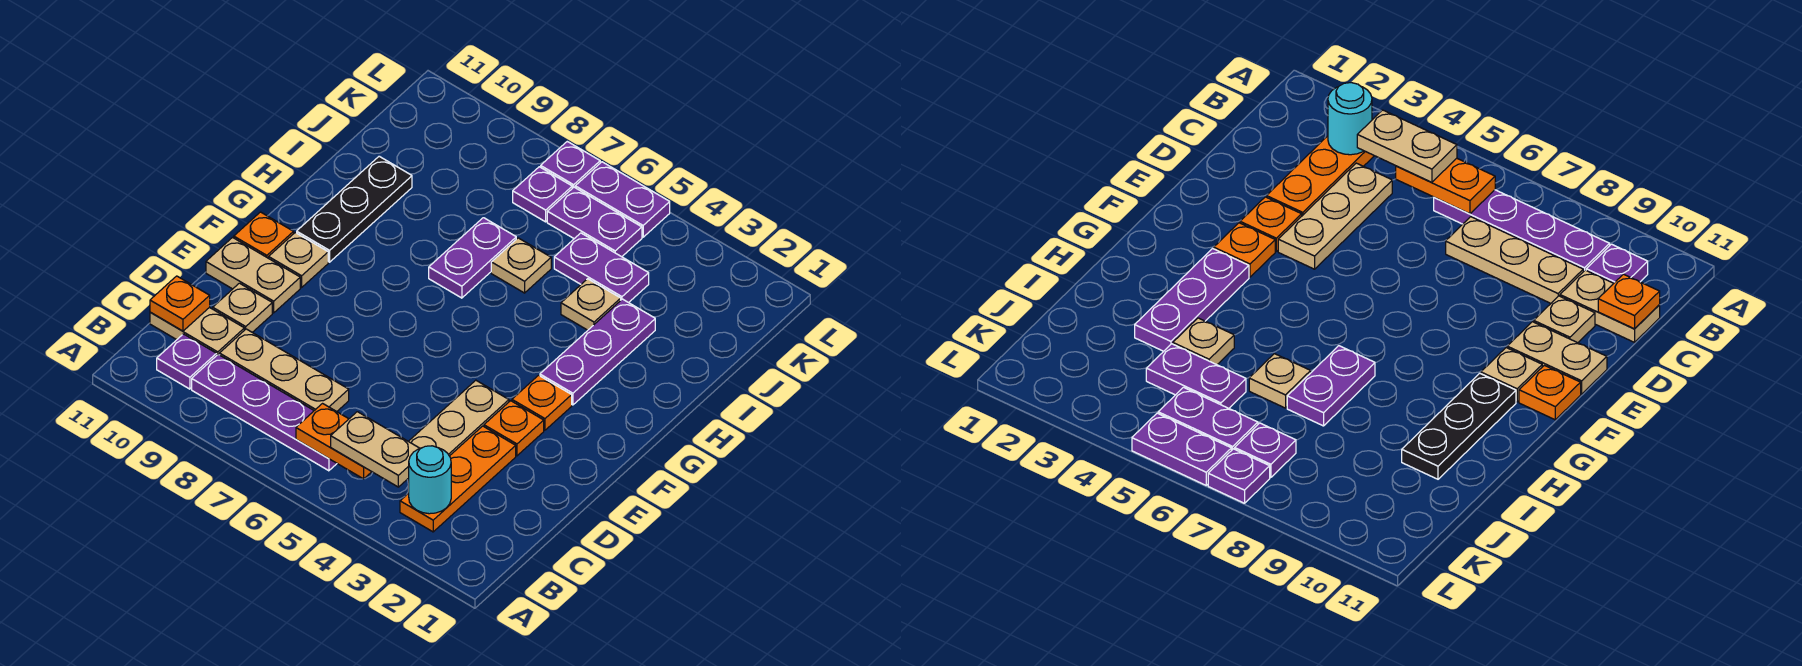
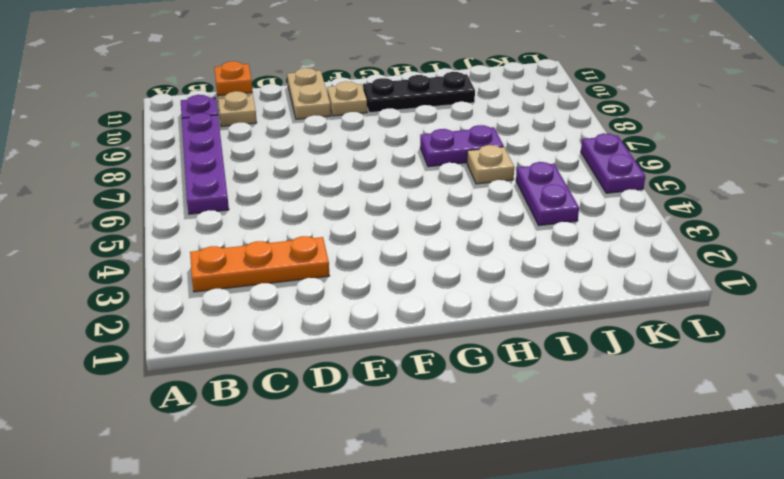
none -> tan 1x3 plate [409,380,509,456]
none -> tan 1x3 plate [220,329,349,412]
none -> tan 1x1 plate [213,283,272,332]

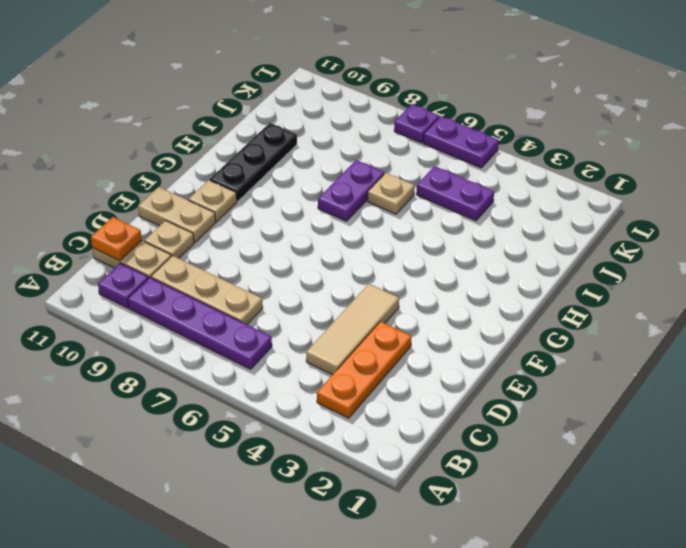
tan 1x3 tile [306,284,399,375] -> tan 1x3 plate [409,380,509,456]
none -> orange 1x1 plate [484,401,544,456]
none -> orange 1x1 plate [512,375,572,430]
none -> orange 1x1 plate [234,212,294,258]

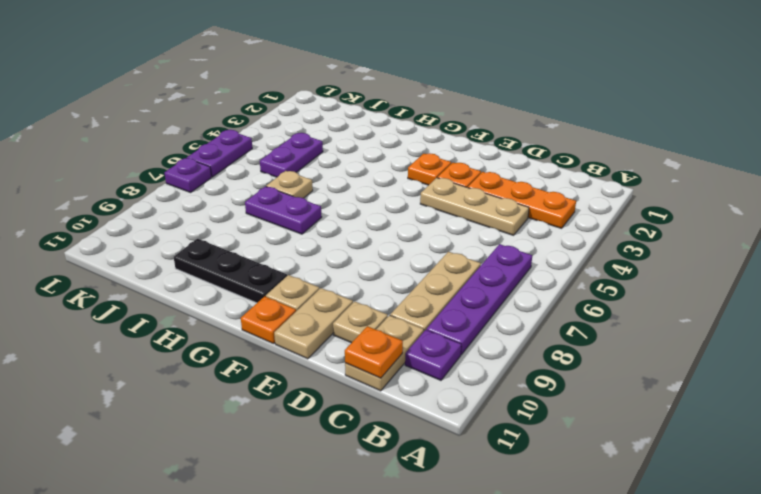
none -> purple 1x3 plate [540,299,655,405]
none -> tan 1x1 plate [561,279,621,330]
none -> purple 1x2 plate [547,187,642,257]

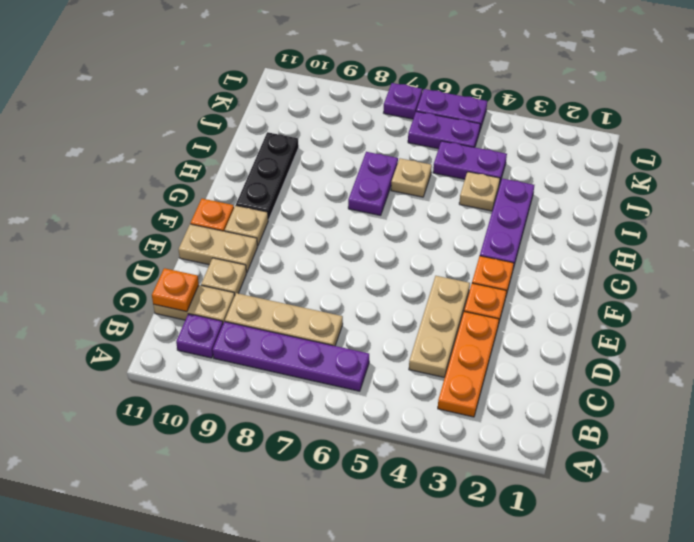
none -> purple 1x1 plate [513,167,572,222]
none -> cyan 1x1 round brick [409,446,451,514]
none -> orange 1x2 plate [296,404,372,479]

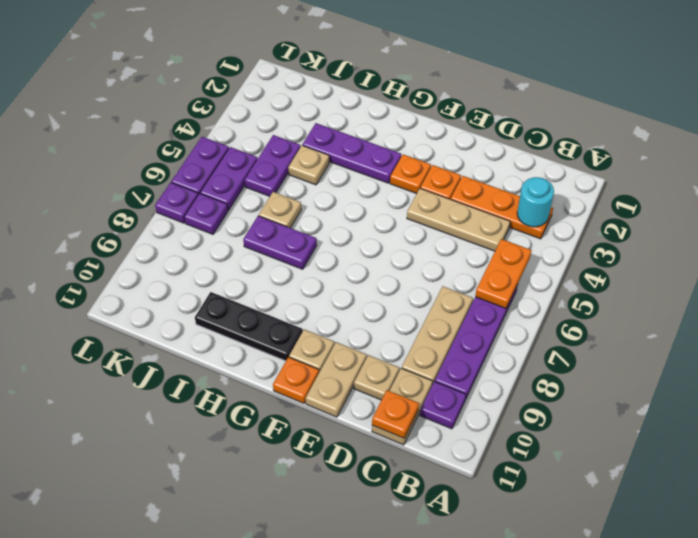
none -> tan 1x2 plate [331,412,420,487]

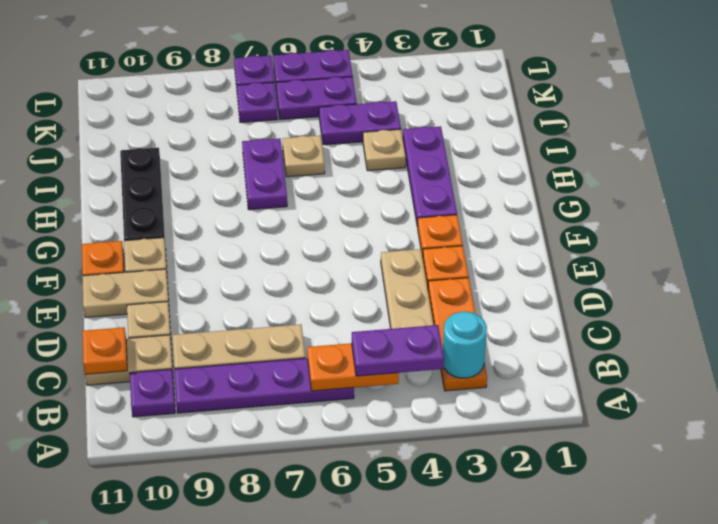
purple 1x2 plate [352,325,444,376] -> tan 1x2 plate [331,412,420,487]

